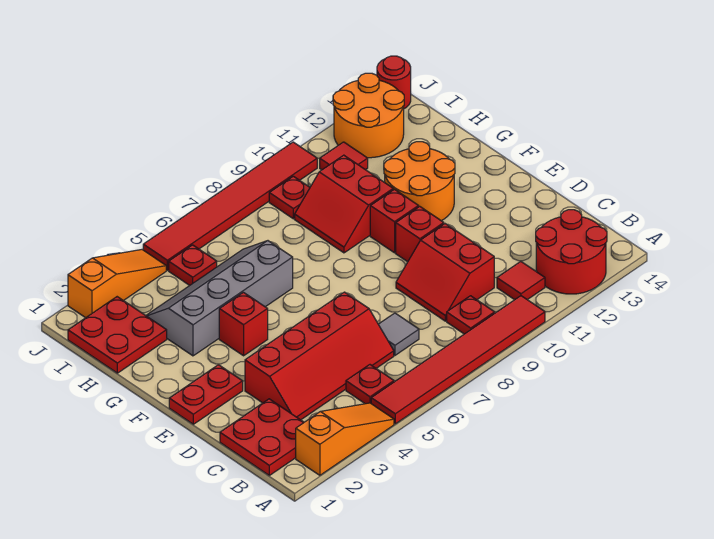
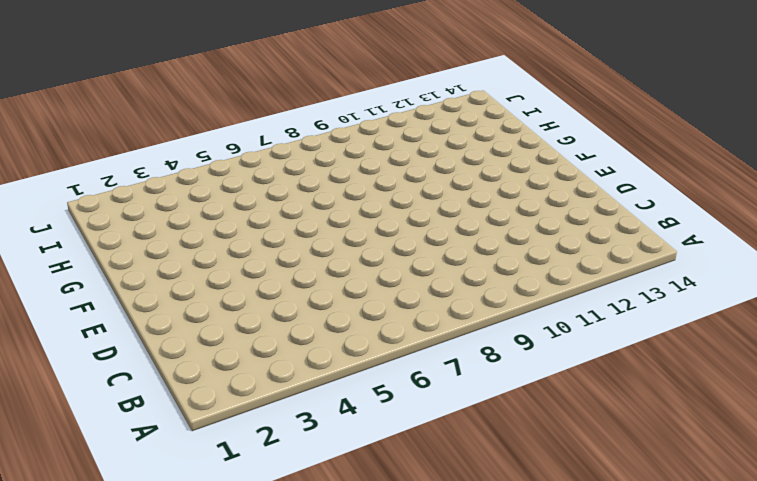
none -> orange 1x3 slope [296,403,394,475]
none -> red 1x6 tile [371,296,545,424]
none -> red 2x2 round brick [536,210,607,294]

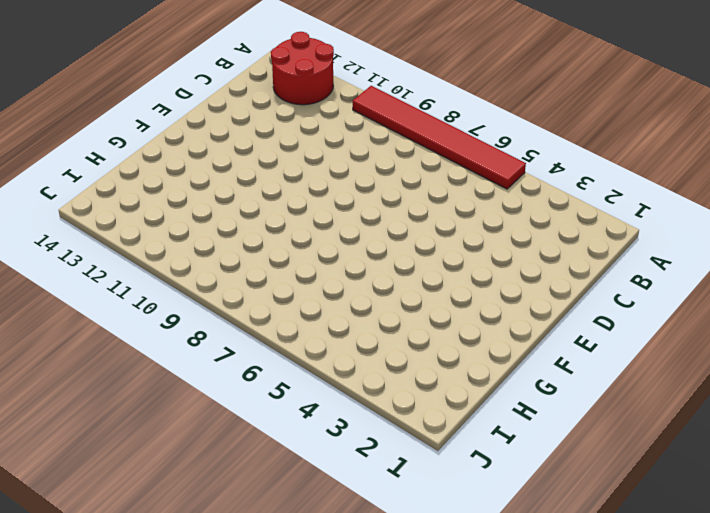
none -> orange 1x3 slope [296,403,394,475]
none -> red 2x2 plate [220,399,304,475]
none -> red 1x1 plate [346,365,394,404]

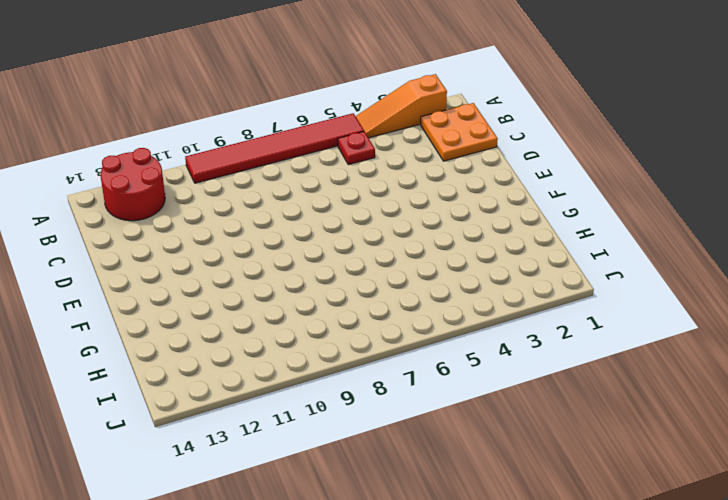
orange 2x2 plate [421,103,498,161] -> red 2x2 plate [220,399,304,475]
none -> red 1x1 plate [447,296,495,334]
none -> red 1x1 tile [497,262,545,300]
none -> red 2x4 slope [245,292,394,420]

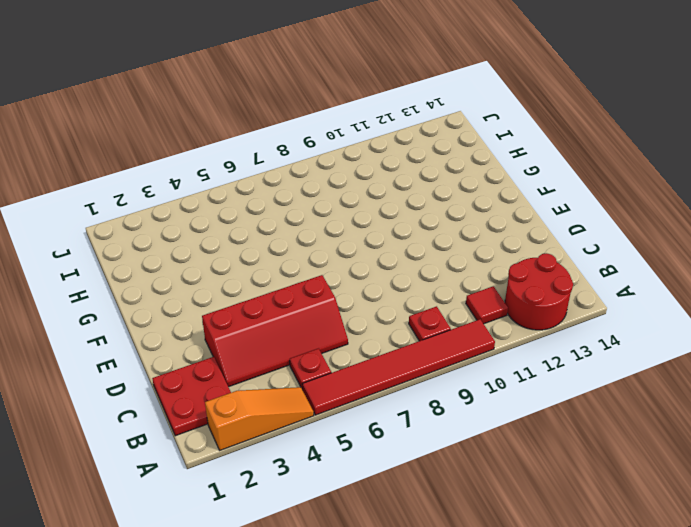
none -> grey 1x1 tile [378,313,419,355]
none -> red 2x2 slope [396,224,494,321]
none -> red 1x2 plate [169,365,243,424]

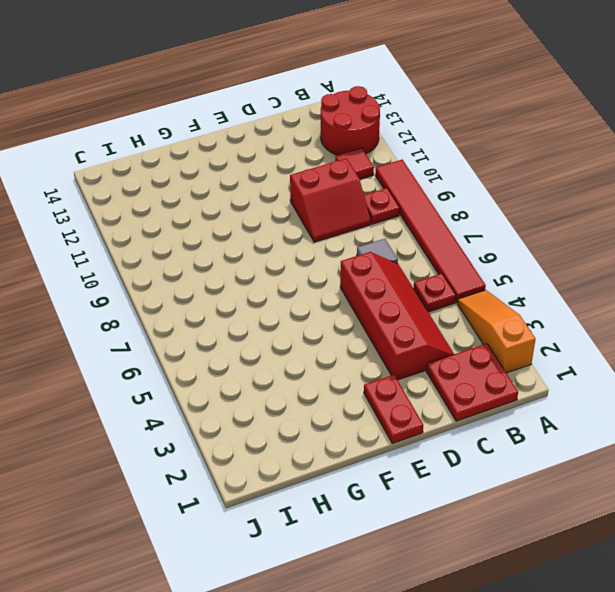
none -> red 1x1 brick [396,206,444,262]
none -> red 1x1 brick [219,292,268,356]
none -> red 1x1 brick [370,189,419,253]

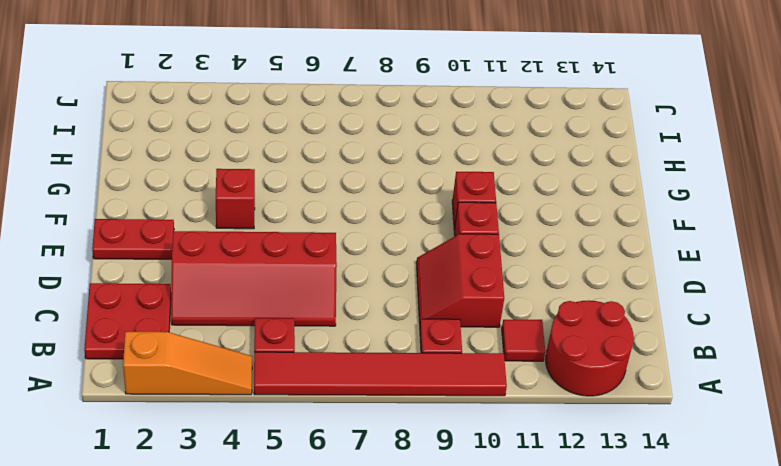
none -> grey 1x1 tile [378,313,419,355]
none -> orange 2x2 round brick [384,142,455,221]
none -> grey 2x4 slope [146,241,293,356]

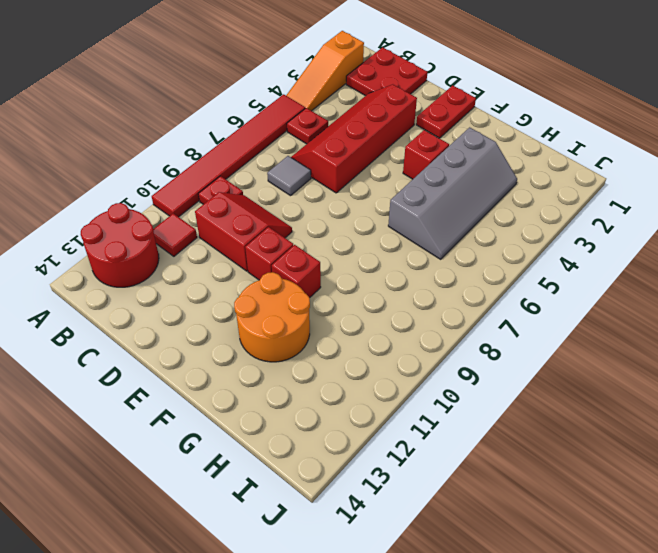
none -> red 2x2 slope [295,155,393,253]
none -> red 2x2 plate [68,297,167,373]
none -> red 1x1 plate [169,245,217,286]

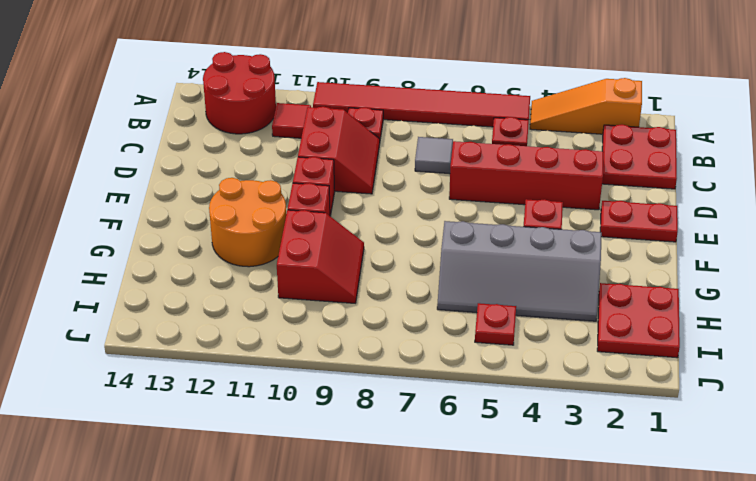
none -> red 1x1 plate [269,176,310,219]
none -> red 1x1 tile [320,142,368,170]
none -> orange 2x2 round brick [333,73,404,158]

